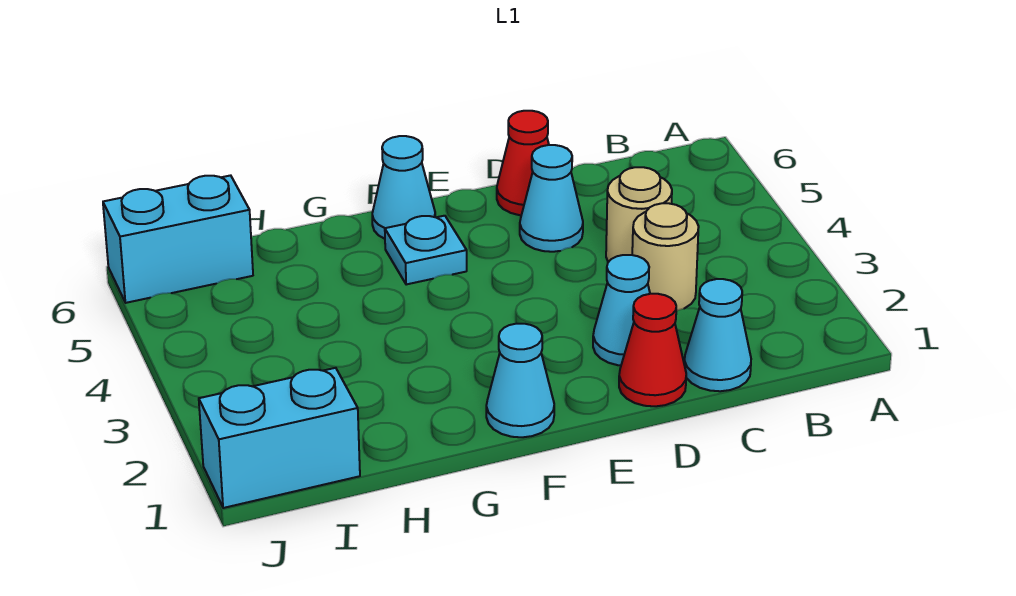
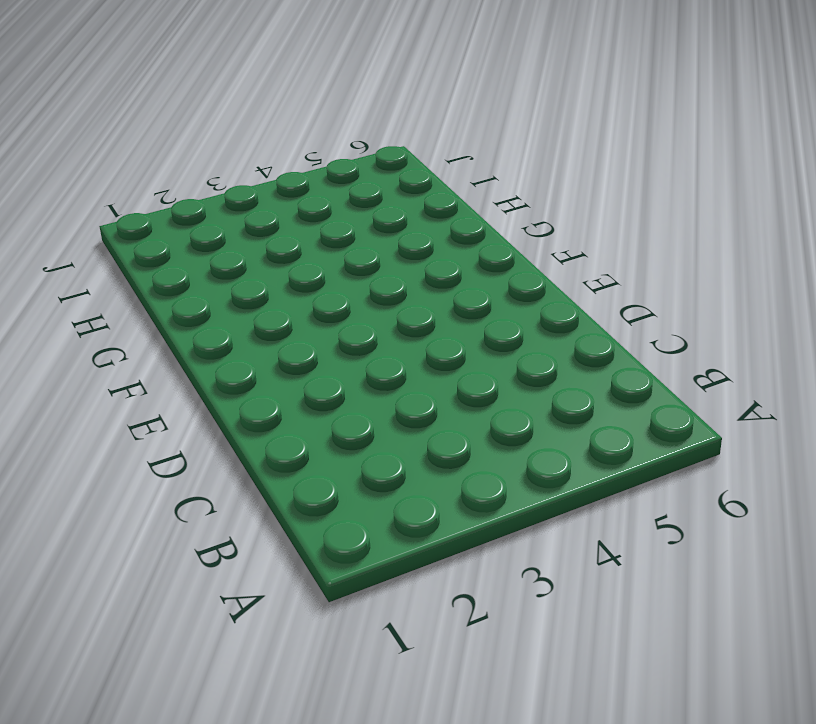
none -> cyan 1x1 cone [684,279,751,391]
none -> tan 1x1 round brick [632,203,699,311]
none -> tan 1x1 round brick [606,167,672,262]

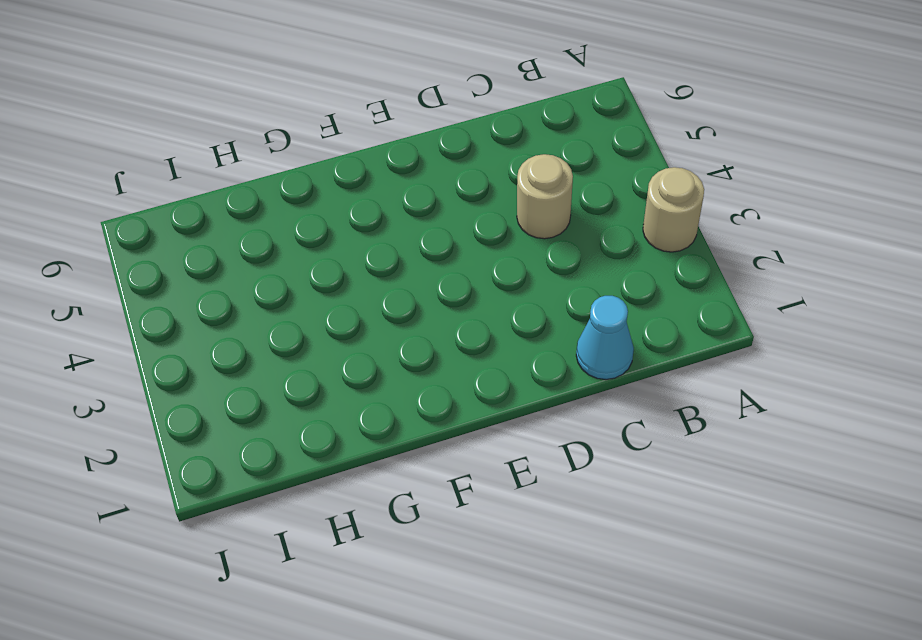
tan 1x1 round brick [643,167,704,252] -> tan 1x1 round brick moved to [632,203,699,311]
none -> red 1x1 cone [619,294,686,406]
none -> cyan 1x1 cone [593,255,650,365]
none -> cyan 1x1 cone [520,145,583,252]

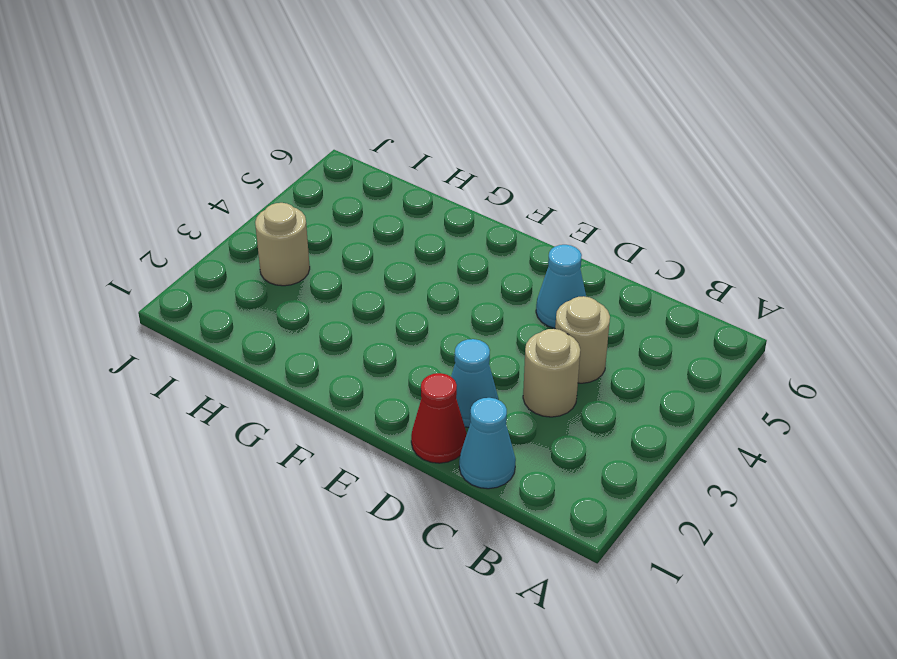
tan 1x1 round brick [255,203,310,286] -> none
none -> red 1x1 cone [497,111,549,215]
none -> cyan 1x1 cone [486,324,554,437]
none -> cyan 1x1 plate [385,216,467,285]

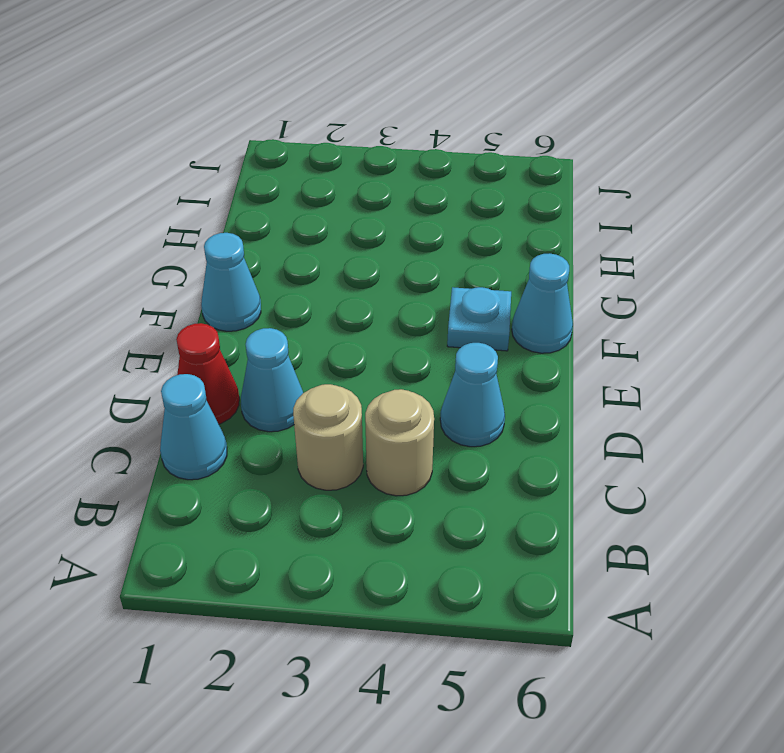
none -> red 1x1 cone [497,111,549,215]
none -> cyan 1x2 brick [199,368,360,508]
none -> cyan 1x2 brick [103,175,253,303]

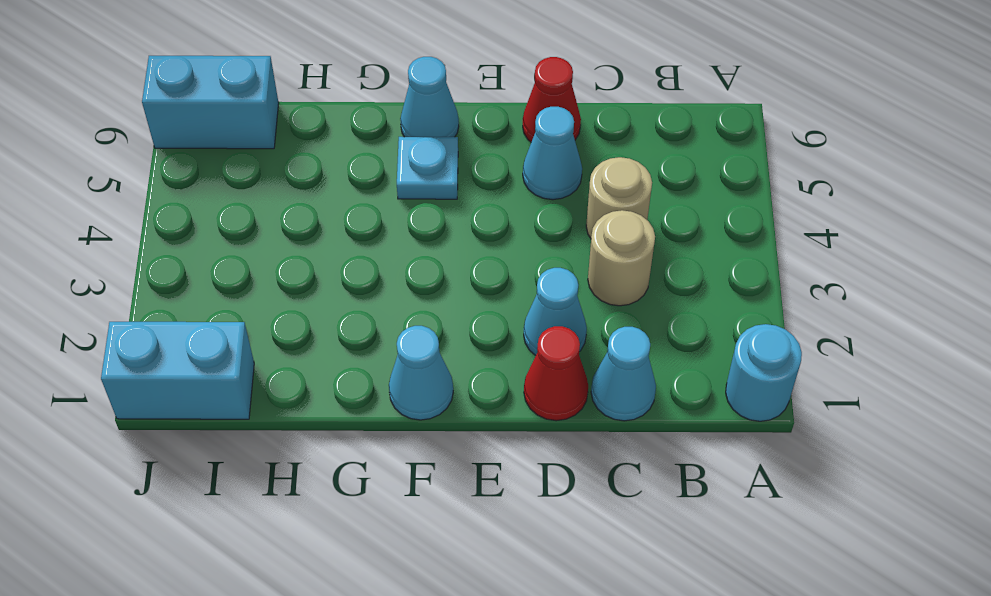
cyan 1x1 round brick [726,324,802,421] -> none

